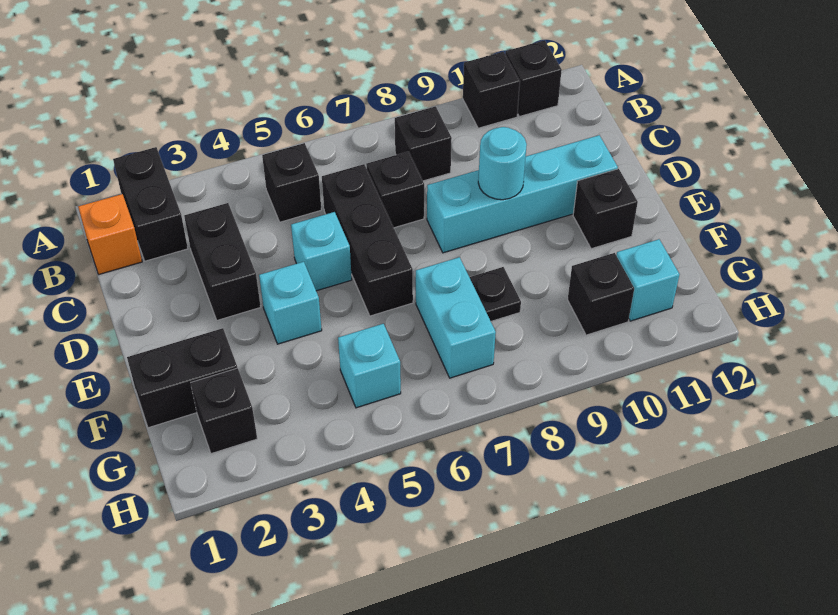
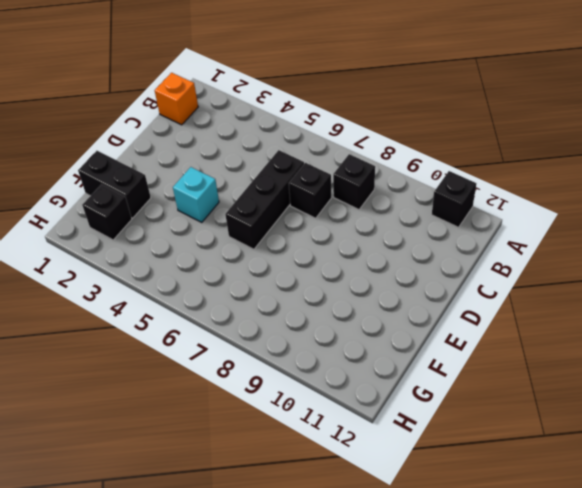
none -> black 1x2 brick [113,147,188,261]
none -> black 1x1 brick [463,52,520,128]
none -> black 1x1 brick [262,143,321,222]

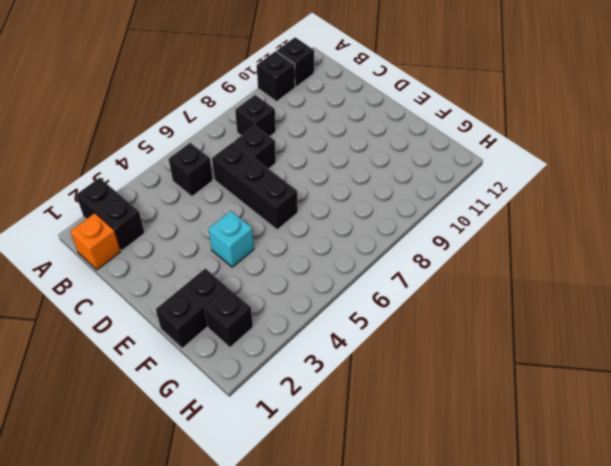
none -> black 1x2 brick [184,203,261,320]
none -> cyan 1x1 brick [291,212,352,291]
none -> cyan 1x4 brick [427,135,618,253]

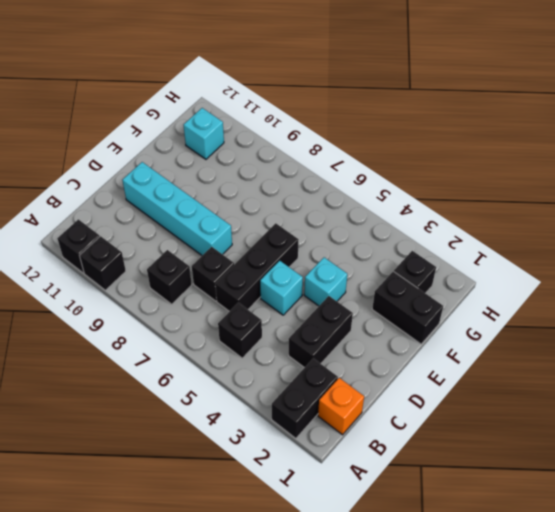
none -> black 1x1 brick [573,169,638,249]
none -> cyan 1x2 brick [416,257,496,378]
none -> black 1x1 plate [470,267,521,321]

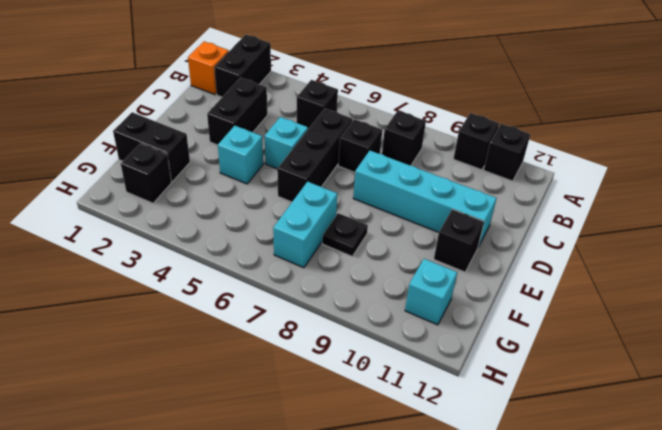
none -> cyan 1x1 brick [338,324,401,408]
none -> black 1x1 brick [568,253,634,335]
none -> cyan 1x1 round brick [478,127,527,200]

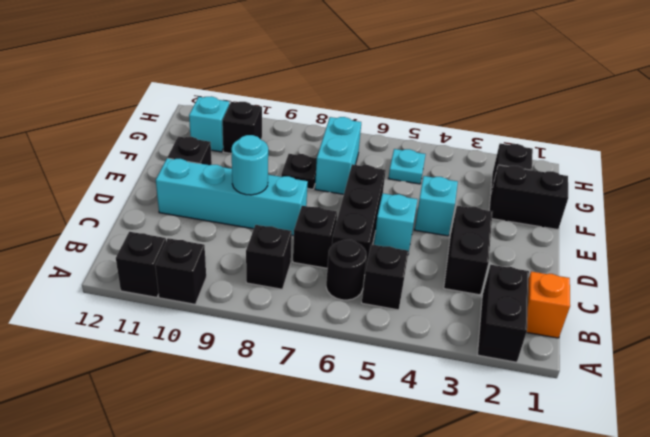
black 1x1 round brick [326,240,366,300] -> none
cyan 1x1 plate [388,149,426,184] -> cyan 1x1 brick [338,324,401,408]

